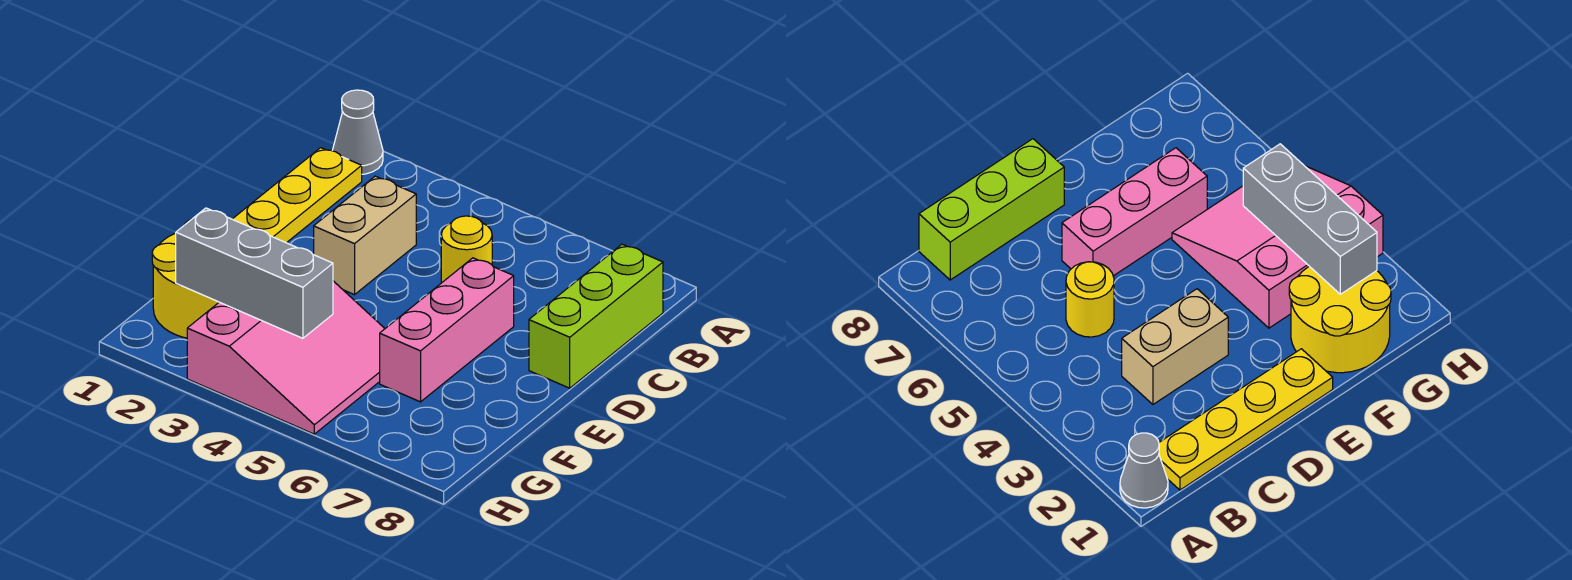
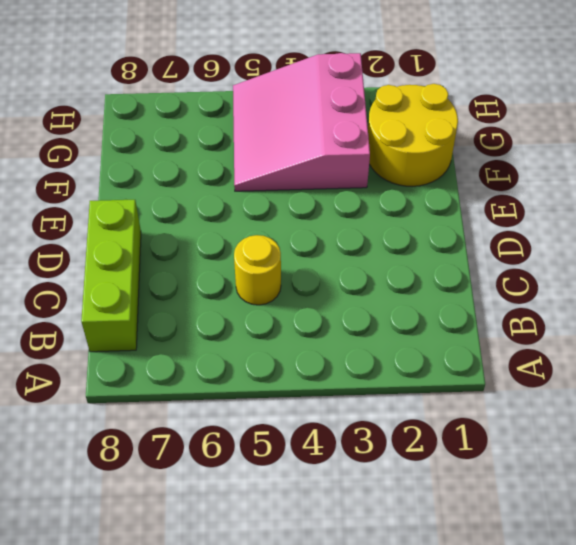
none -> grey 1x1 cone [332,90,383,174]
none -> yellow 1x4 plate [233,148,362,243]

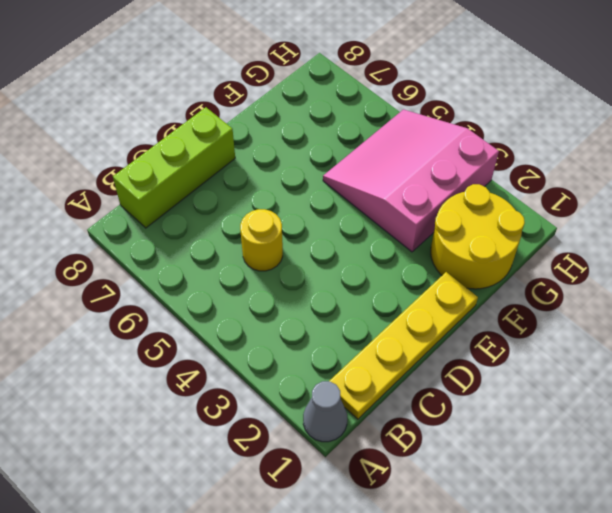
none -> tan 1x2 brick [314,176,416,295]
none -> pink 1x3 brick [380,258,514,402]

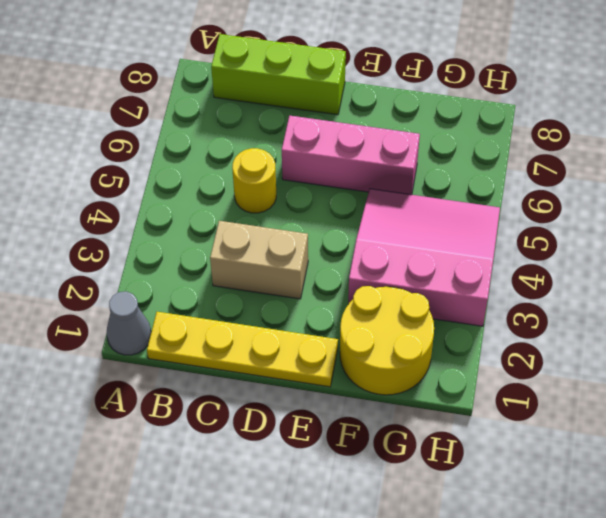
none -> grey 1x3 brick [176,208,333,338]

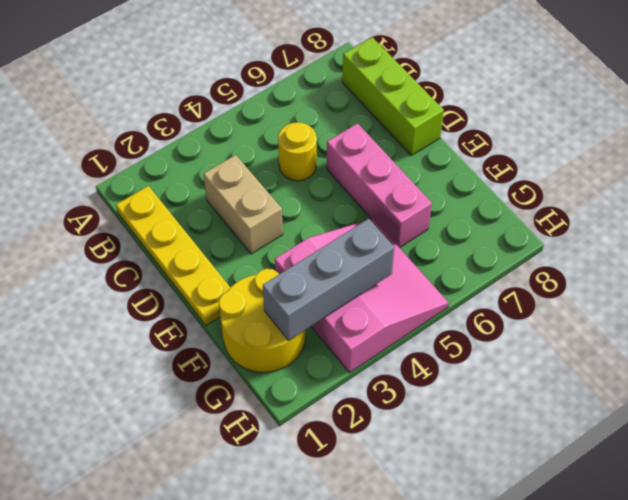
none -> grey 1x1 cone [332,90,383,174]

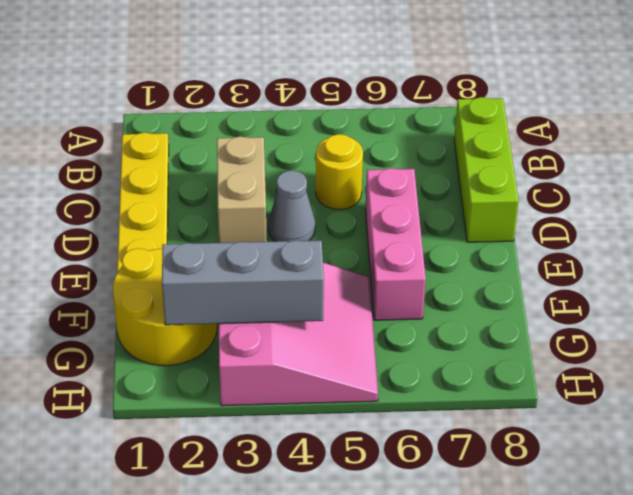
grey 1x1 cone [268,170,315,242] -> grey 1x1 cone moved to [332,90,383,174]

